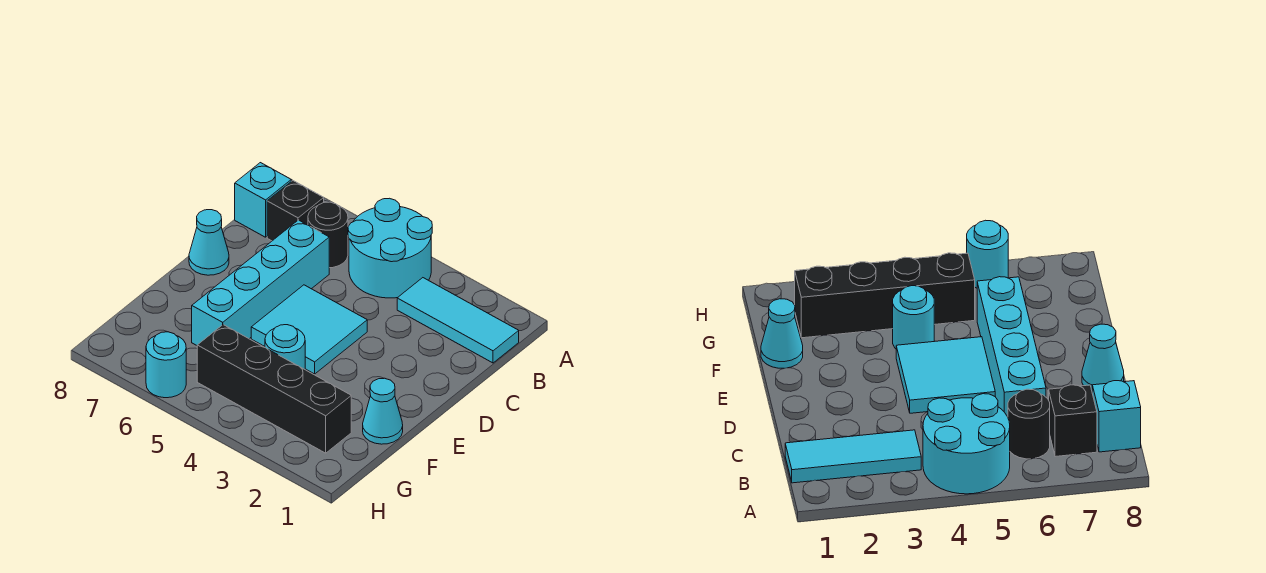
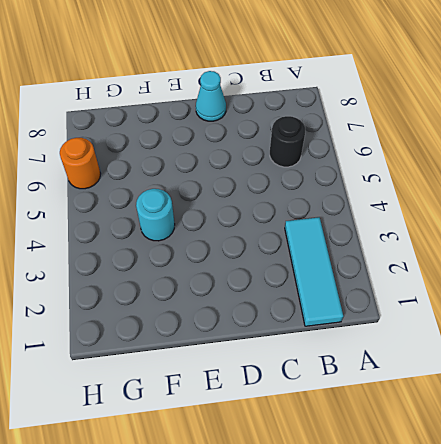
orange 1x1 round brick [60,138,101,189] -> cyan 1x1 round brick [146,332,186,398]
none -> cyan 2x2 round brick [348,198,432,298]
none -> black 1x1 brick [267,181,324,241]
none -> cyan 1x1 brick [235,163,291,237]

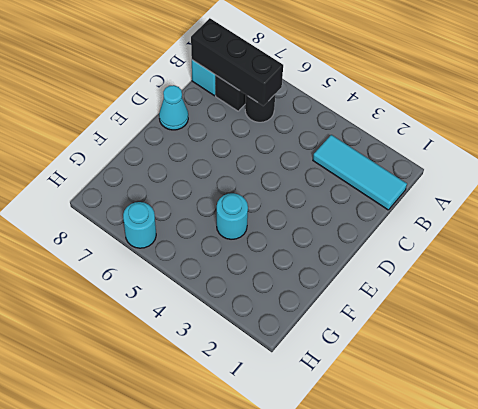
black 1x3 brick [191,18,283,106] -> none
none -> cyan 2x2 round brick [348,198,432,298]
none -> cyan 1x4 brick [192,220,329,345]
none -> cyan 2x2 tile [251,285,367,374]

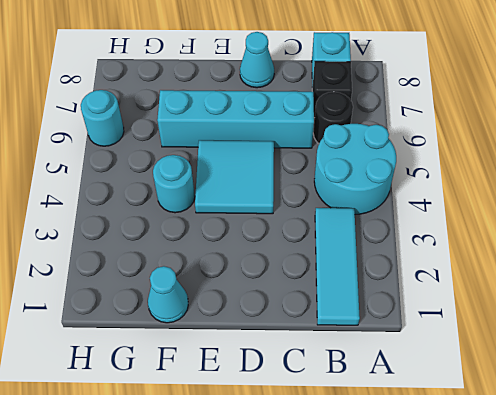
none -> black 1x4 brick [197,325,351,453]

